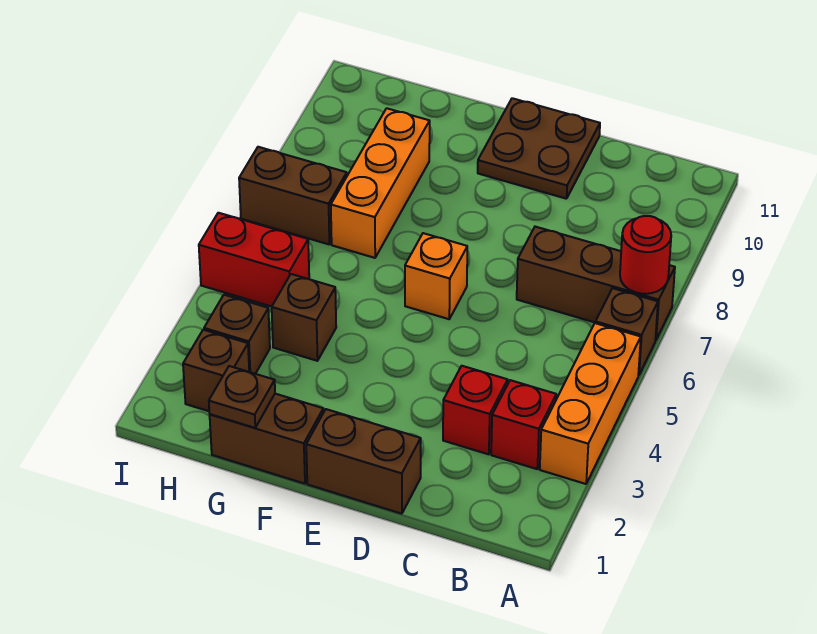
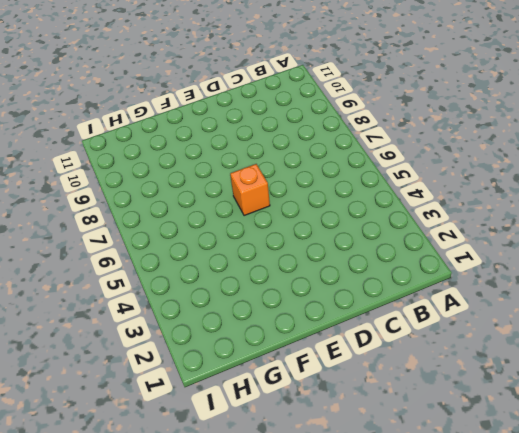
none -> orange 1x3 brick [540,323,641,484]
none -> brown 1x1 brick [596,288,658,375]
none -> brown 1x3 brick [517,227,675,340]

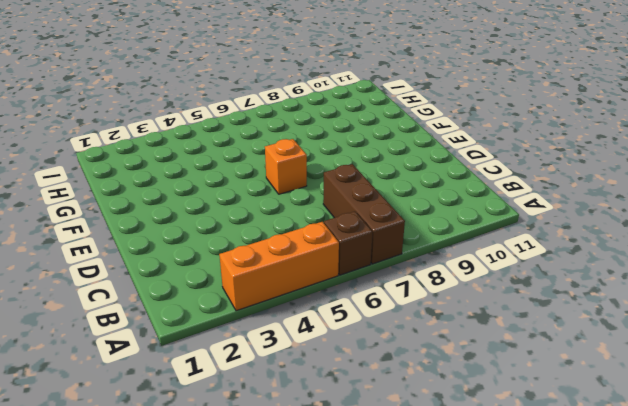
none -> red 1x1 brick [491,380,556,469]
none -> red 1x1 brick [443,366,508,454]
none -> brown 1x2 brick [306,409,421,514]

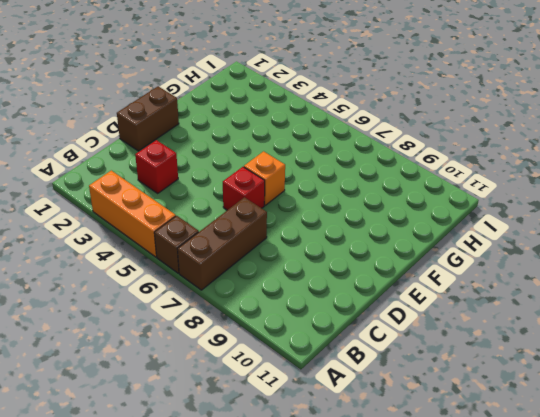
red 1x1 brick [223,167,265,210] -> red 1x1 brick moved to [491,380,556,469]
none -> brown 2x2 plate [478,98,600,199]
none -> brown 1x2 brick [210,394,323,484]
none -> brown 1x1 brick [272,274,336,361]

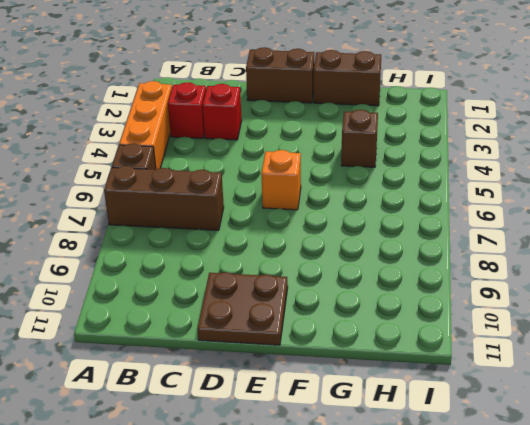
none -> orange 1x3 brick [331,108,430,258]
none -> brown 1x1 brick [183,330,249,411]
none -> brown 1x1 brick [204,295,270,374]

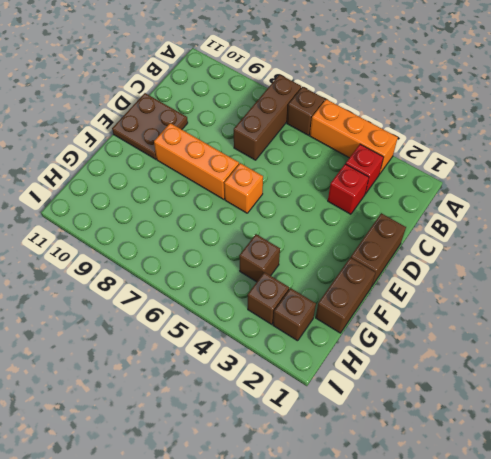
orange 1x3 brick [154,123,239,199] -> orange 1x3 brick moved to [331,108,430,258]
none -> red 1x2 brick [199,213,309,307]
none -> brown 1x2 brick [239,147,347,244]
none -> red 1x1 round brick [620,216,671,294]

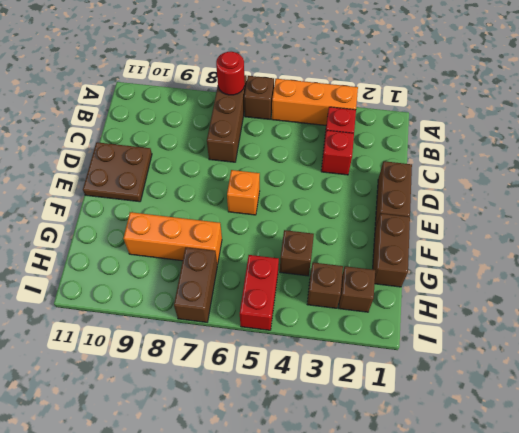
none -> brown 1x1 plate [209,366,275,428]

